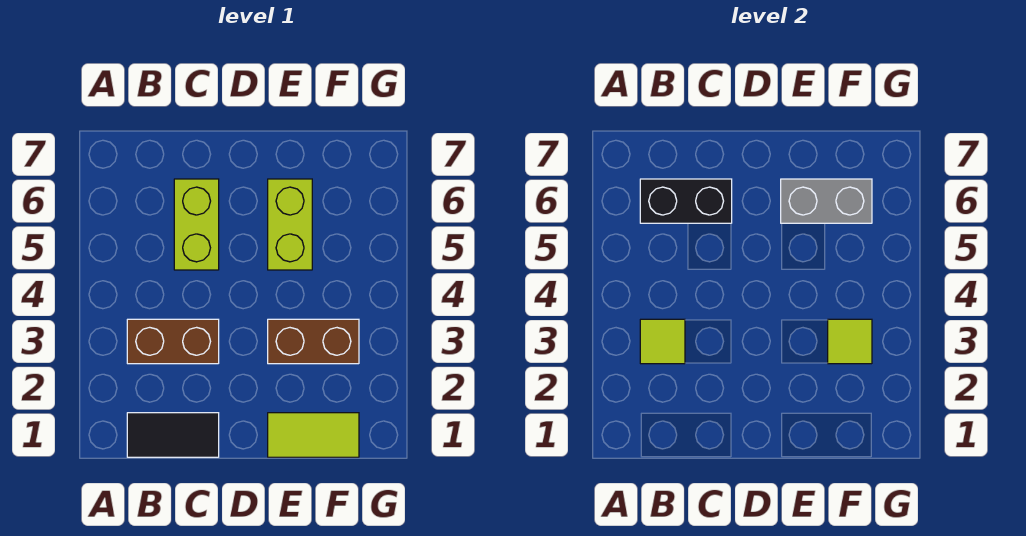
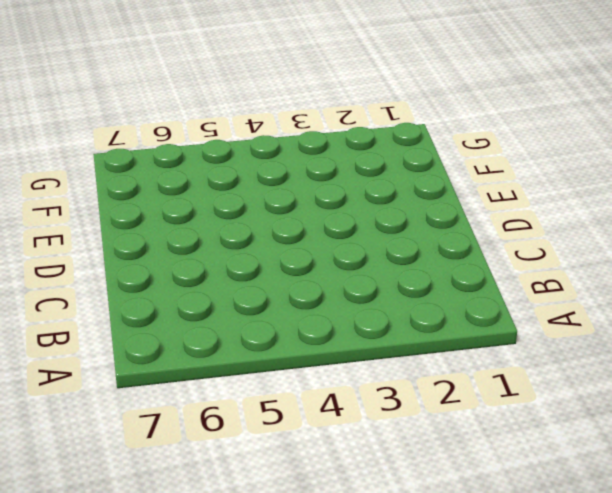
none -> black 1x2 tile [127,413,219,457]
none -> brown 1x2 brick [127,319,219,364]

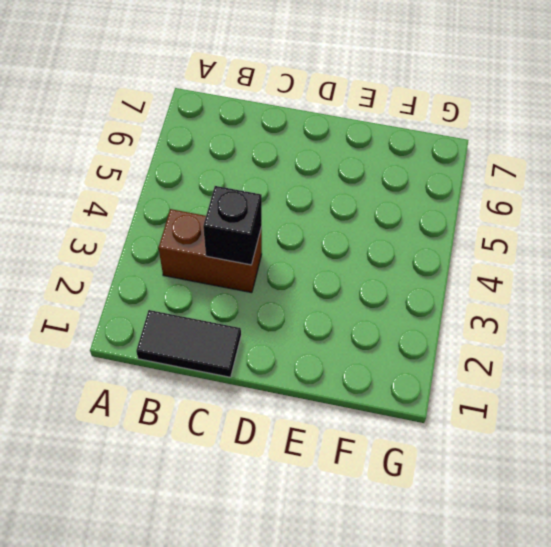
black 1x1 brick [203,186,262,265] -> none
none -> lime 1x2 brick [174,179,219,270]
none -> lime 1x2 tile [268,413,359,457]

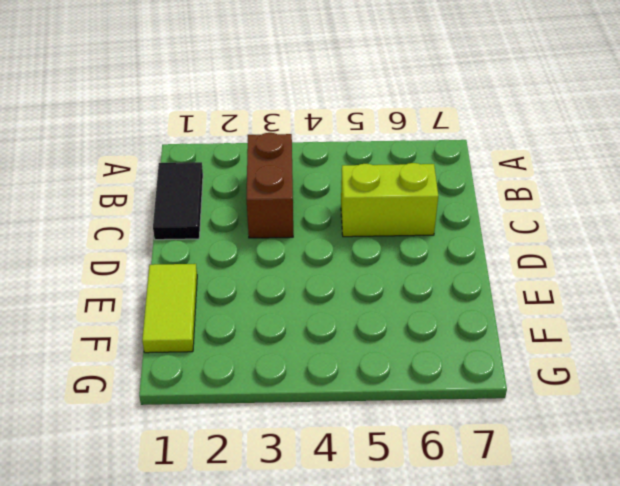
none -> brown 1x2 brick [268,319,359,364]
none -> lime 1x2 brick [268,179,312,270]

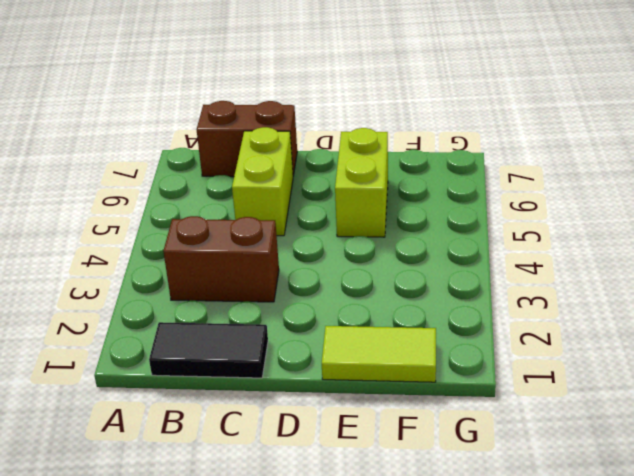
brown 1x2 brick [197,101,297,177] -> brown 1x2 brick moved to [268,319,359,364]
none -> lime 1x1 tile [640,319,685,364]
none -> black 1x2 brick [640,179,732,223]

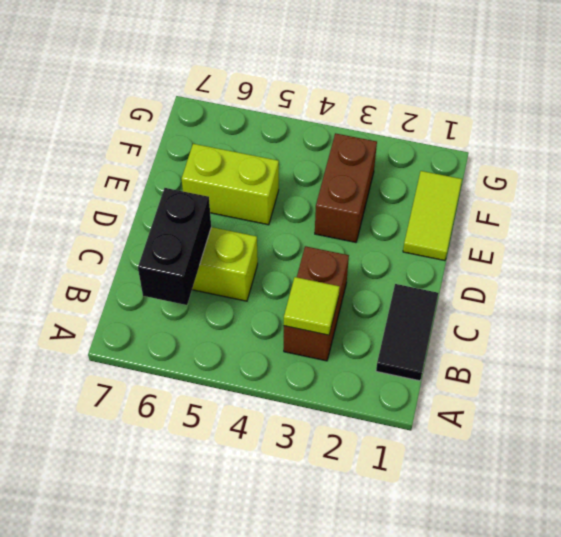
none -> grey 1x2 brick [781,179,872,223]
none -> lime 1x1 tile [828,319,872,364]

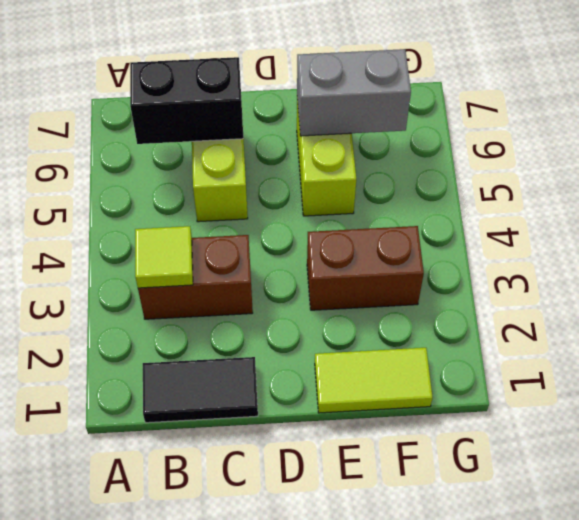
none -> lime 1x1 tile [828,319,872,364]

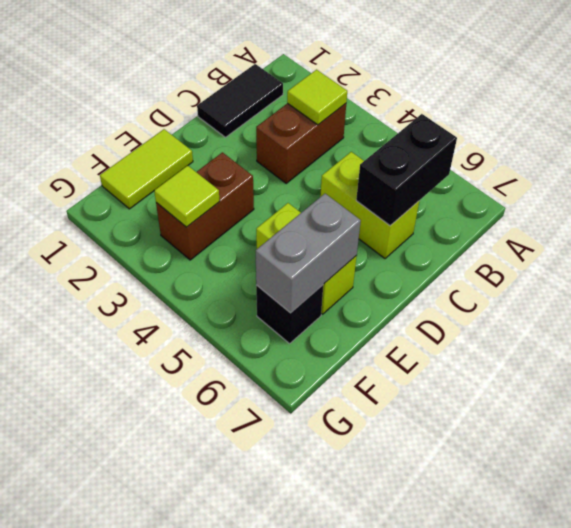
black 1x1 brick [256,285,323,344] -> none

